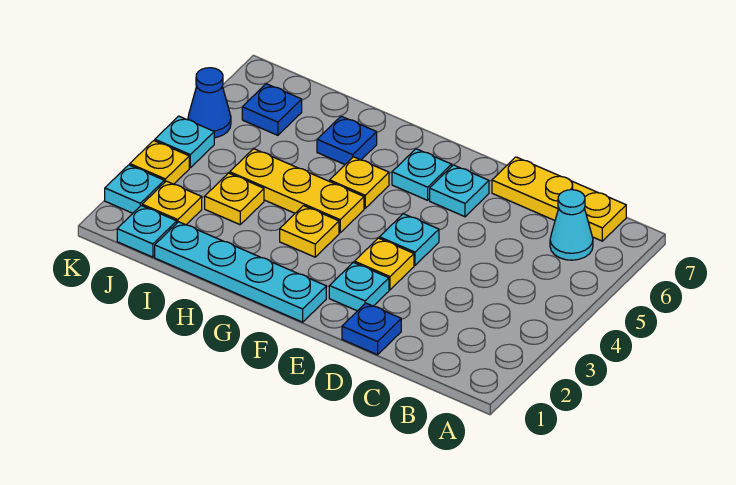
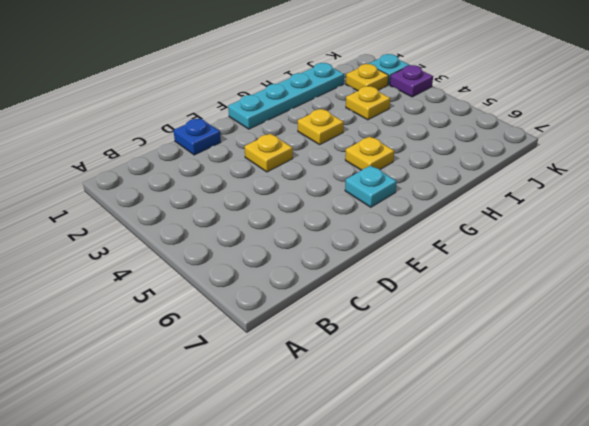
purple 1x1 plate [390,65,433,97] -> yellow 1x1 plate [130,141,189,184]
none -> cyan 1x1 cone [550,190,593,260]
none -> yellow 1x3 plate [492,157,626,241]
none -> cyan 1x1 plate [329,262,389,311]

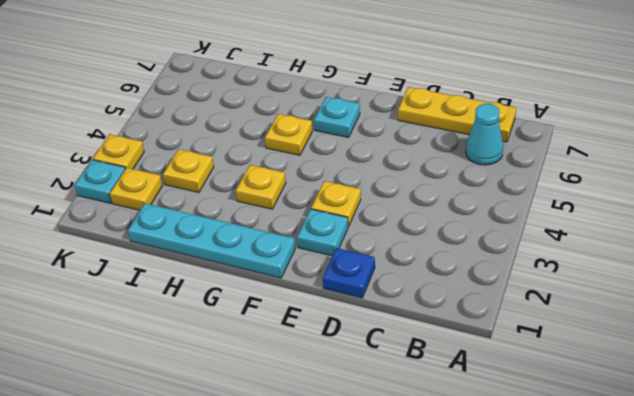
none -> cyan 1x1 plate [379,214,439,265]
none -> cyan 1x1 plate [430,165,489,217]
none -> yellow 1x3 plate [230,149,364,233]

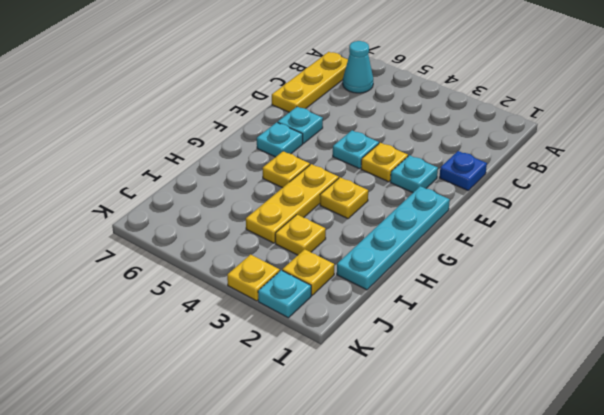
none -> blue 1x1 plate [317,116,377,164]
none -> cyan 1x1 plate [117,206,177,257]
none -> blue 1x1 plate [242,84,302,135]

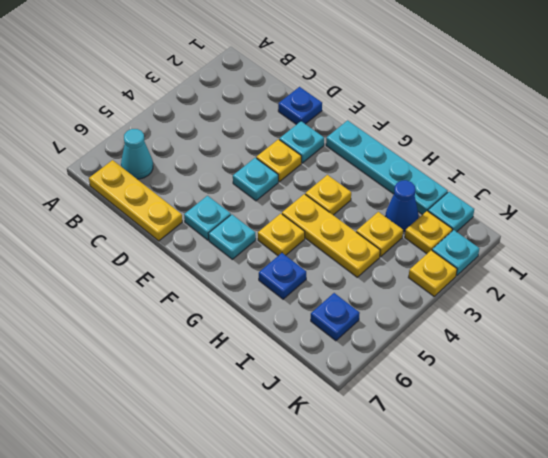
blue 1x1 cone [385,180,418,231] -> blue 1x1 cone moved to [188,68,231,138]
none -> cyan 1x1 plate [155,116,214,168]

